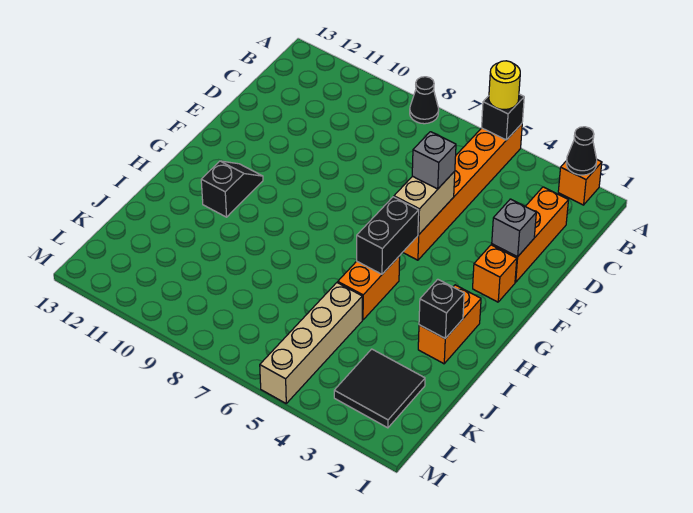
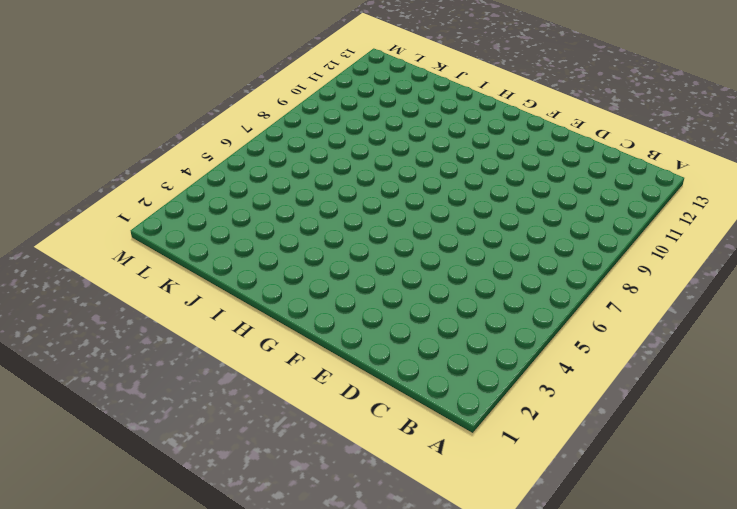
none -> orange 1x1 brick [558,160,602,205]
none -> orange 1x6 brick [403,124,522,260]
none -> black 1x1 cone [410,77,439,124]

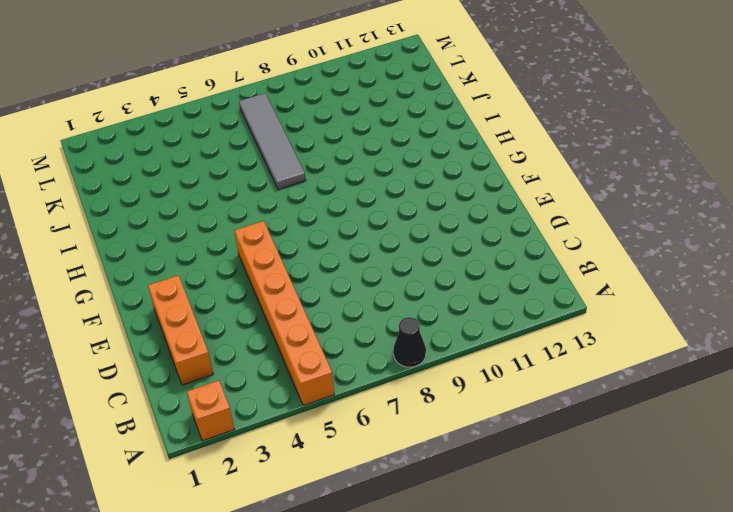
grey 1x4 tile [239,93,306,190] -> none
none -> orange 1x1 brick [473,245,517,302]
none -> black 1x2 slope [201,161,263,217]
none -> orange 1x2 brick [418,285,481,364]

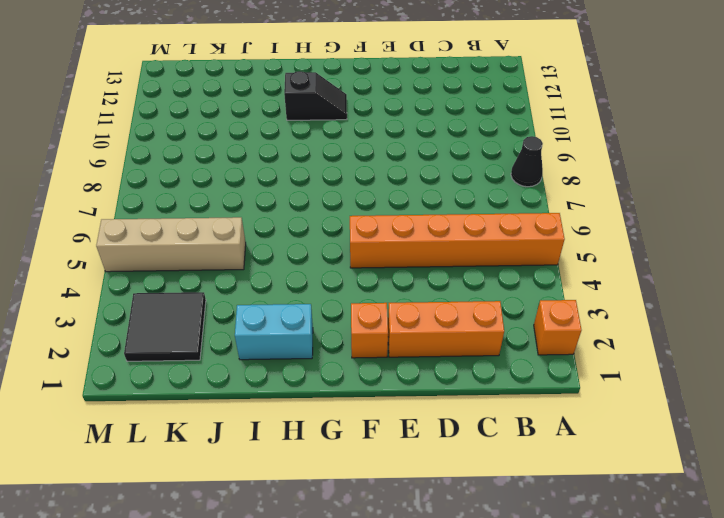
cyan 1x2 brick [235,304,313,360] -> orange 1x2 brick [418,285,481,364]
none -> orange 1x2 brick [338,256,400,320]
none -> black 1x1 cone [566,127,597,175]
none -> black 1x1 brick [482,94,524,140]

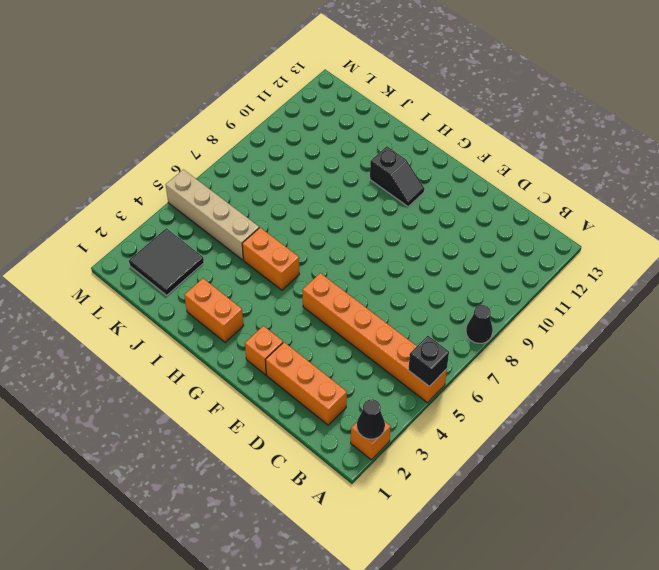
none -> grey 1x1 brick [492,199,536,257]
none -> tan 1x2 brick [394,171,455,235]
none -> black 1x2 brick [357,197,419,274]

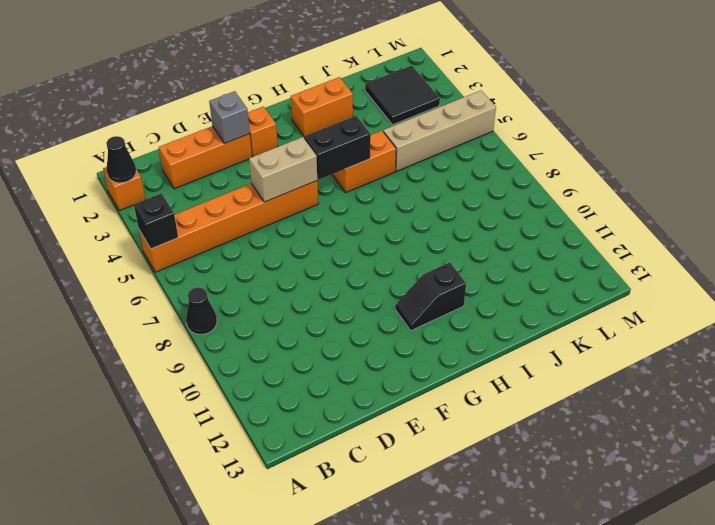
none -> black 1x1 brick [419,279,464,338]
none -> yellow 1x1 round brick [489,61,520,110]
none -> grey 1x1 brick [412,132,456,189]

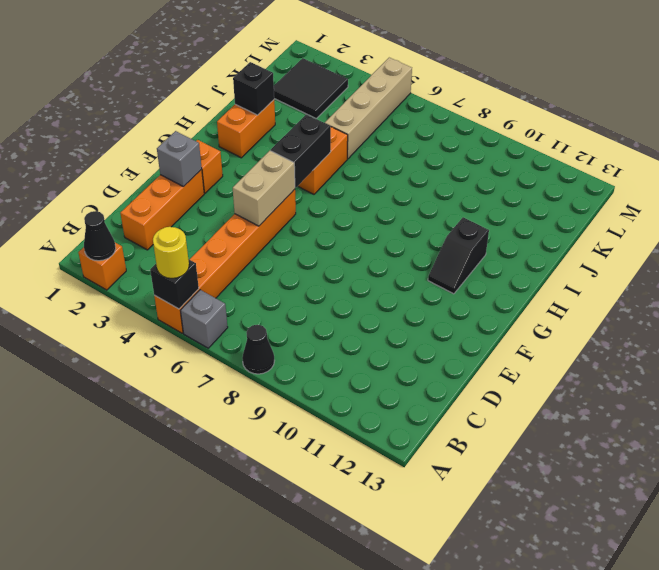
grey 1x1 brick [180,290,228,348] -> grey 1x1 brick moved to [412,132,456,189]

